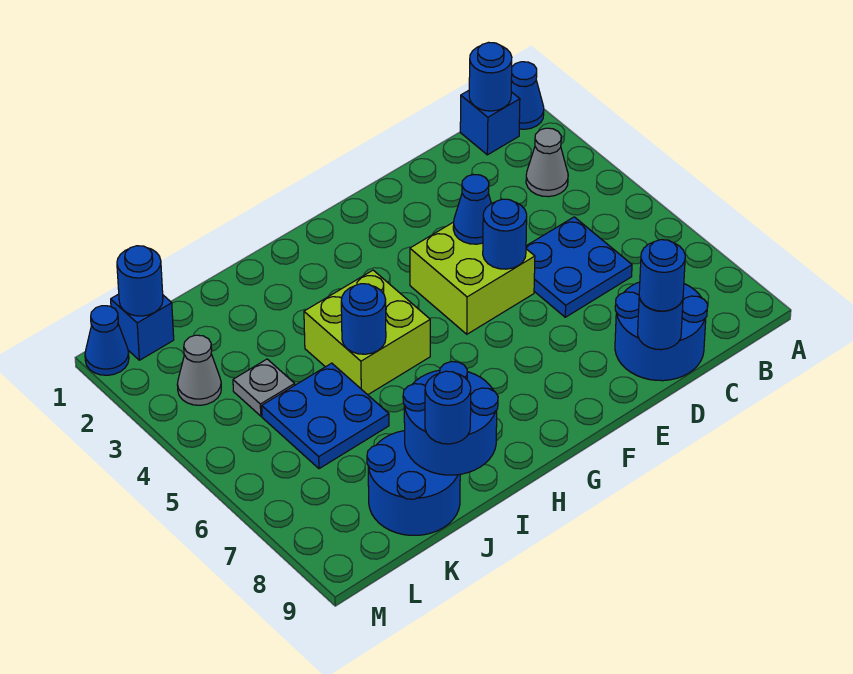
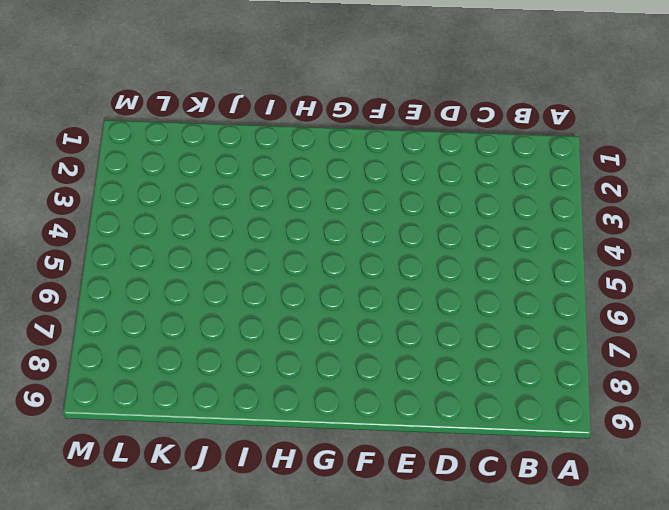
none -> blue 1x1 cone [511,62,544,129]
none -> blue 1x1 brick [460,91,520,155]
none -> grey 1x1 cone [526,128,568,197]

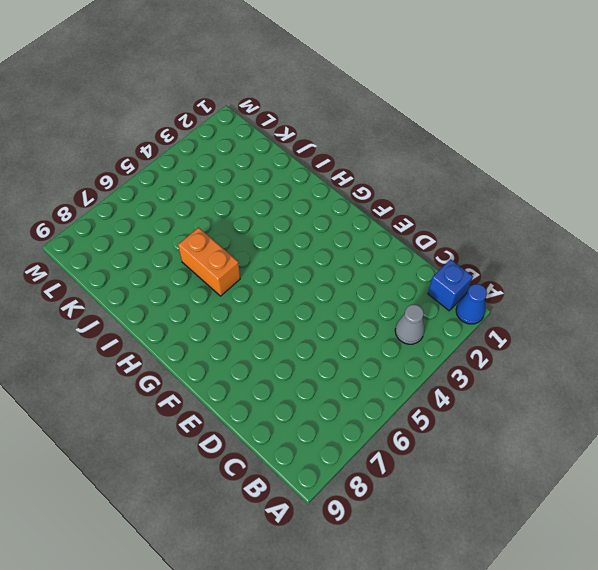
orange 1x2 brick [178,228,240,296] -> none
none -> blue 2x2 plate [526,217,632,317]
none -> blue 2x2 round brick [615,282,708,381]
none -> lime 2x2 brick [410,222,535,334]

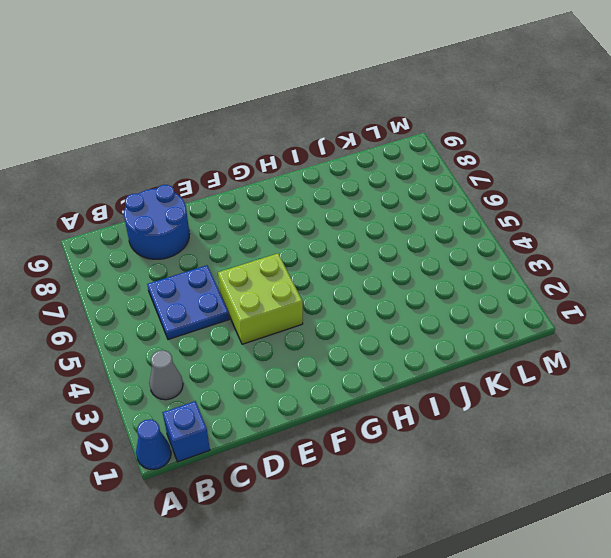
none -> lime 2x2 brick [304,270,430,395]
none -> blue 2x2 plate [262,363,389,469]
none -> blue 2x2 round brick [367,431,460,535]

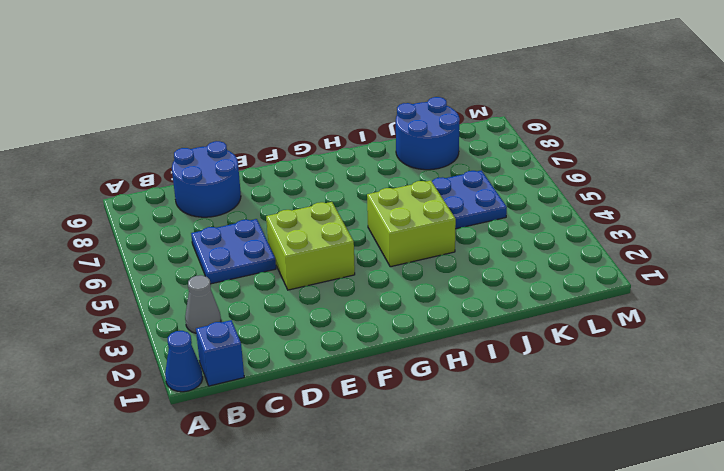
none -> grey 1x1 plate [233,359,295,416]
none -> blue 1x1 brick [111,294,174,360]
none -> grey 1x1 cone [177,335,221,405]

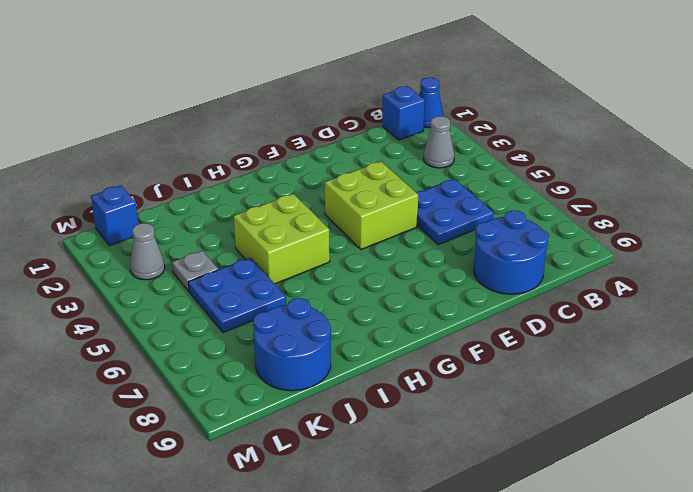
none -> blue 1x1 cone [85,306,129,375]
none -> blue 1x1 round brick [469,42,512,111]
none -> blue 1x1 round brick [638,297,683,350]

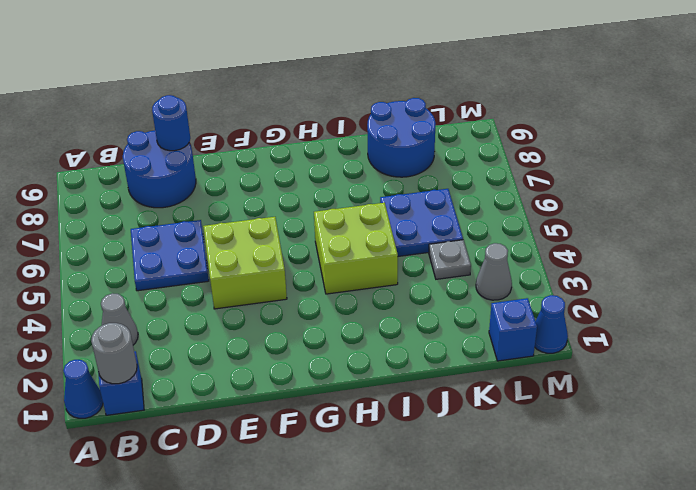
grey 1x1 round brick [91,323,137,384] -> blue 1x1 round brick [469,42,512,111]
none -> blue 1x1 cone [453,175,491,244]
none -> blue 1x1 round brick [483,199,527,269]
none -> blue 1x1 round brick [341,284,386,354]

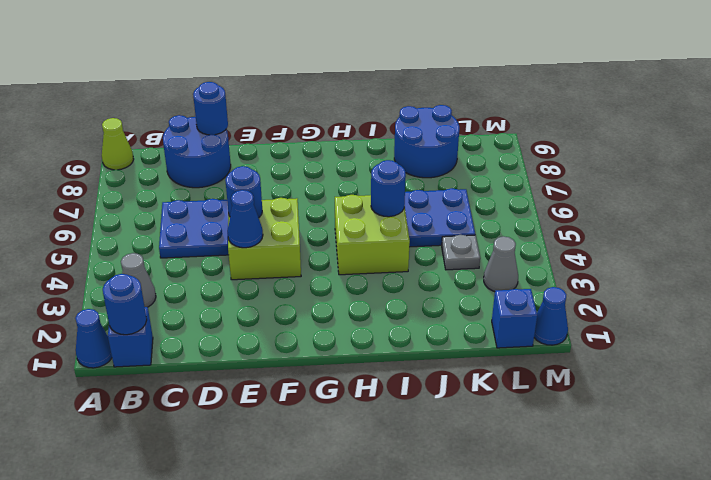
lime 1x1 cone [102,118,134,170] -> none
none -> blue 2x2 round brick [403,362,498,475]
none -> blue 1x1 round brick [117,246,163,316]
none -> blue 1x1 round brick [639,240,685,311]

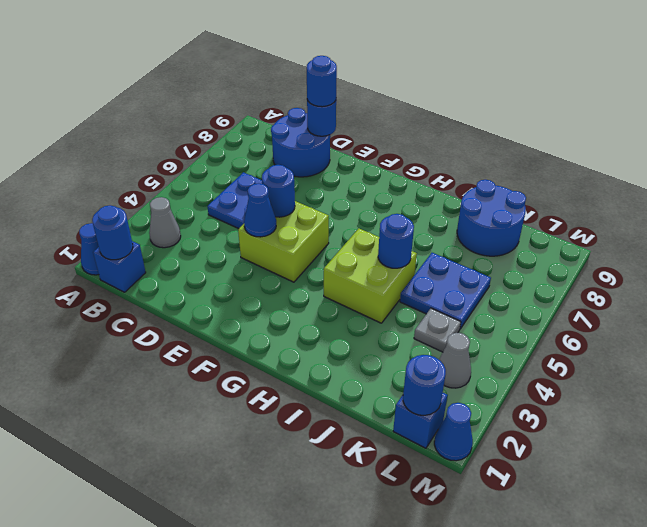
none -> blue 2x2 round brick [403,362,498,475]
none -> blue 1x1 round brick [425,371,471,444]

